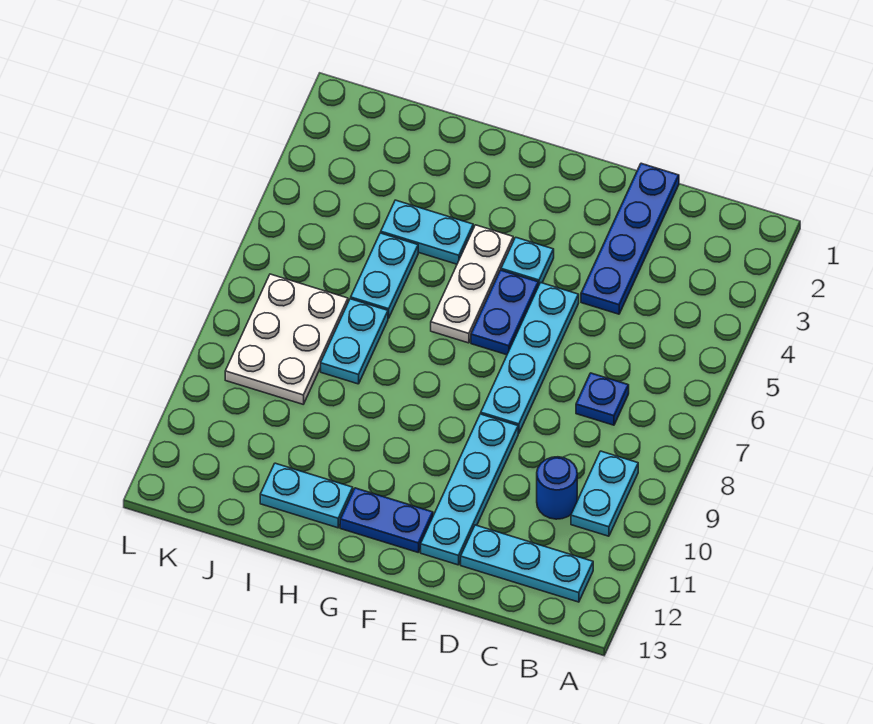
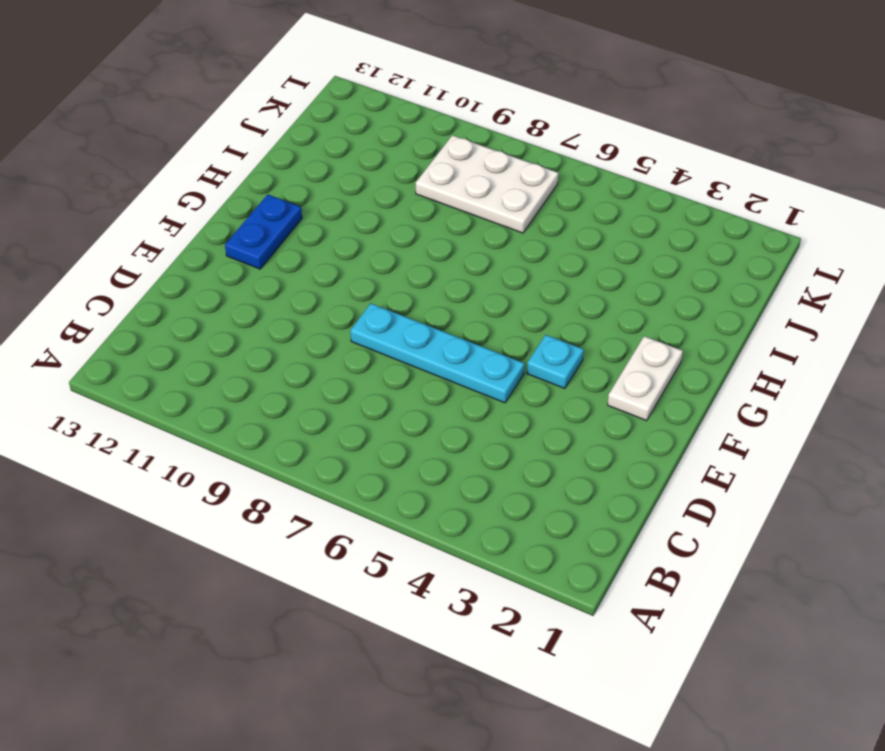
white 1x2 plate [608,336,683,421] -> none
none -> cyan 1x2 plate [571,451,638,536]
none -> cyan 1x3 plate [461,525,593,602]
none -> blue 1x1 plate [576,373,629,425]

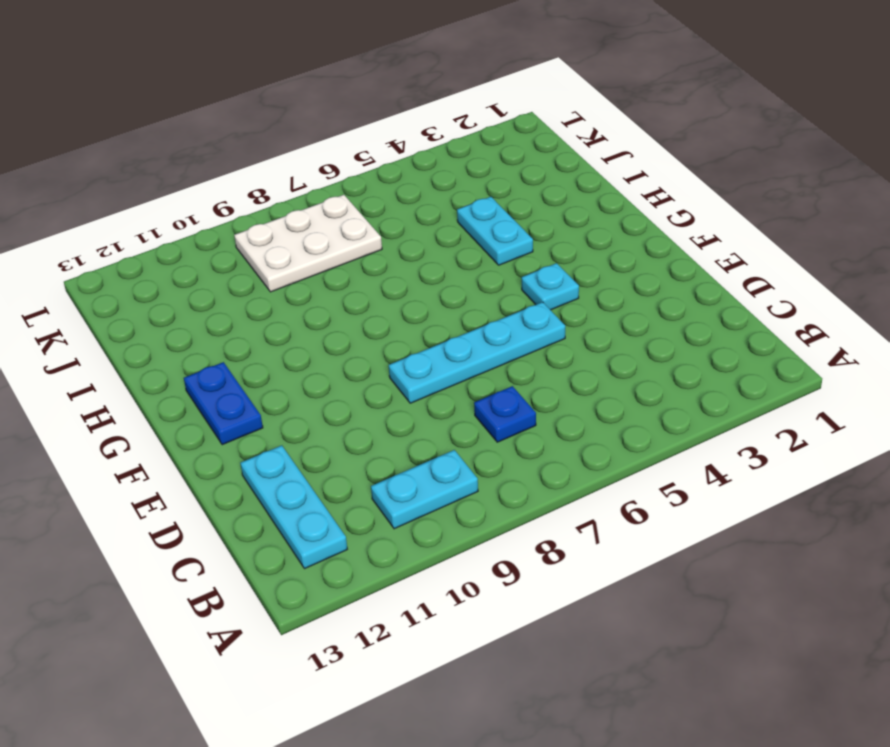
none -> blue 1x1 round brick [537,457,577,519]
none -> blue 1x4 plate [581,163,679,314]
none -> cyan 1x4 plate [421,414,518,565]

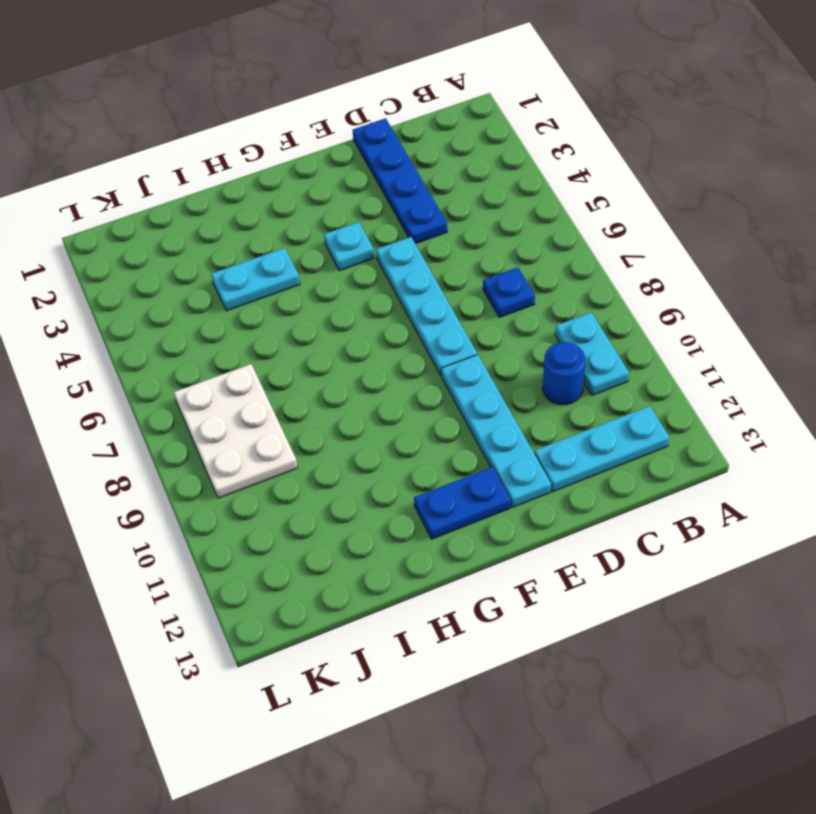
none -> blue 1x2 plate [471,270,538,355]
none -> white 1x3 plate [431,225,513,343]
none -> cyan 1x2 plate [260,463,353,528]

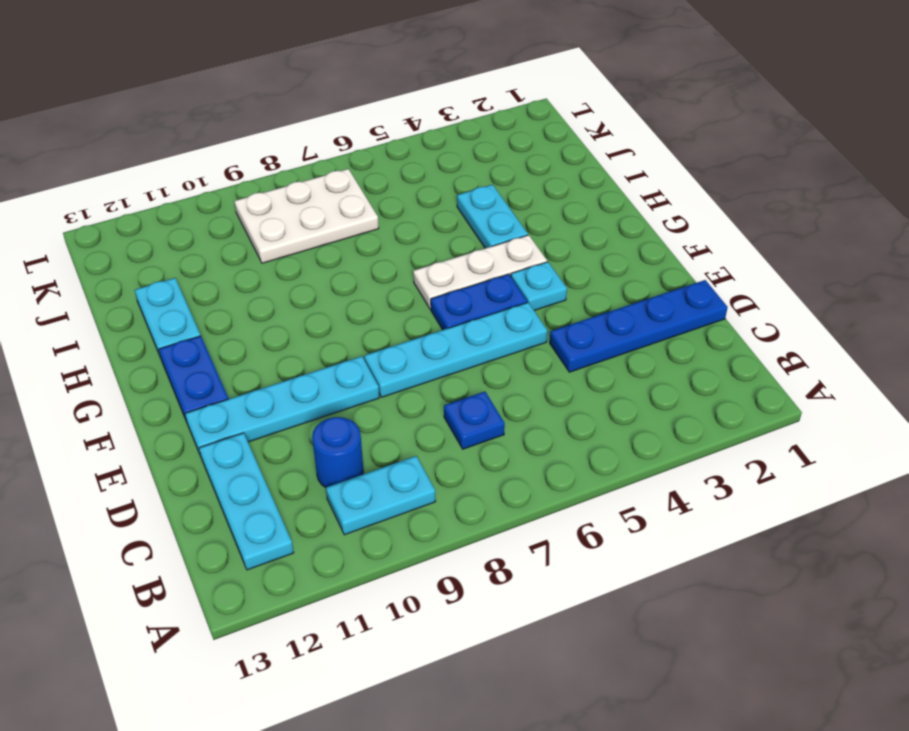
none -> cyan 1x2 plate [351,233,418,318]
none -> cyan 1x2 plate [321,299,388,384]

